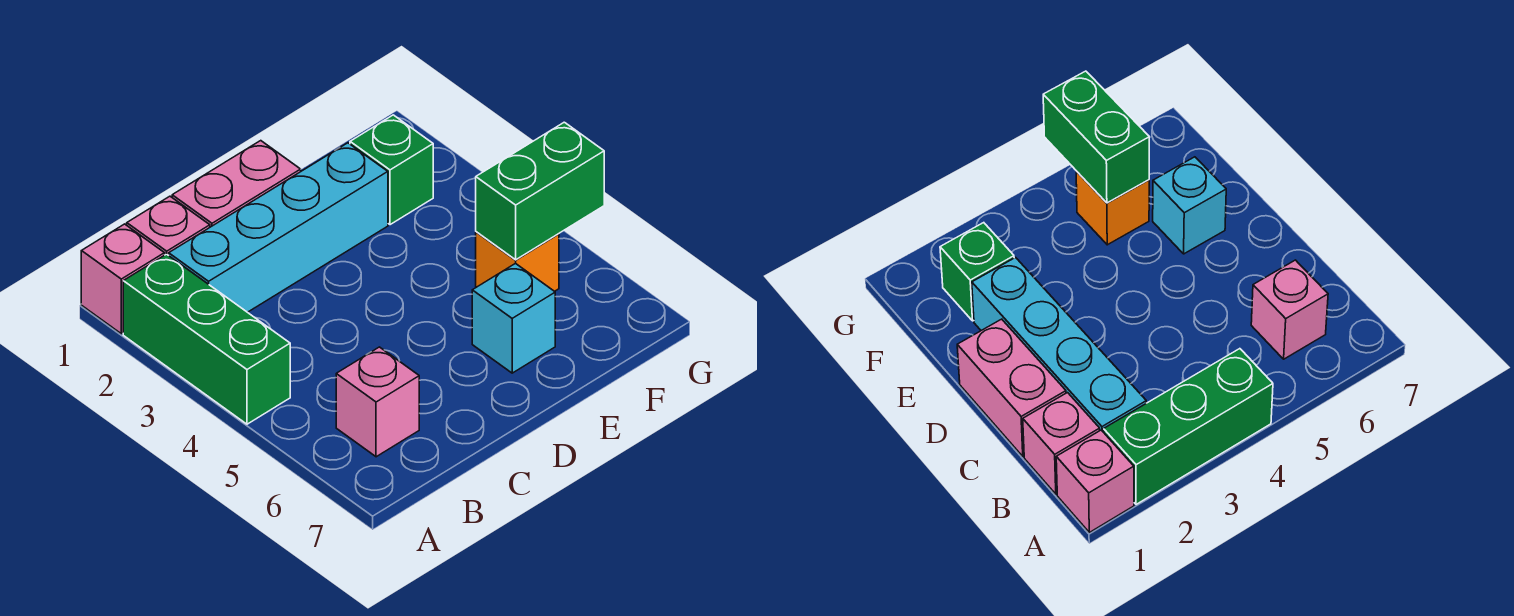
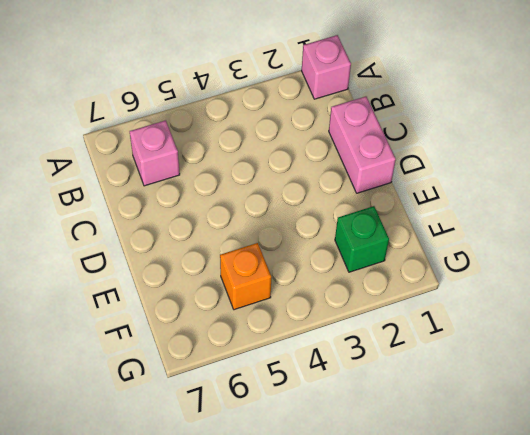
none -> green 1x3 brick [123,254,290,424]
none -> pink 1x1 brick [127,196,210,255]

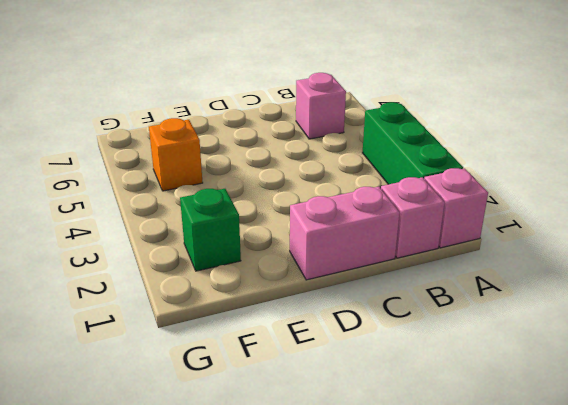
none -> cyan 1x4 brick [169,143,388,312]
none -> cyan 1x1 brick [472,263,555,373]

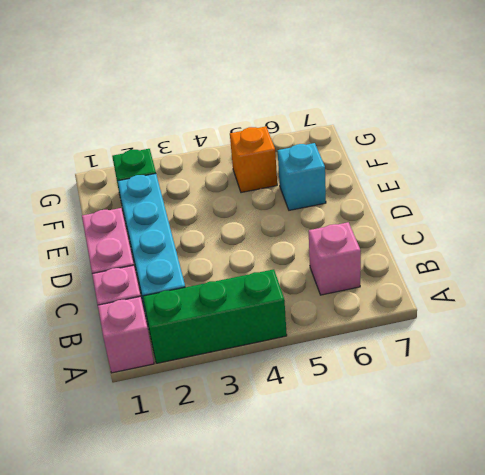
none -> green 1x2 brick [476,122,604,260]

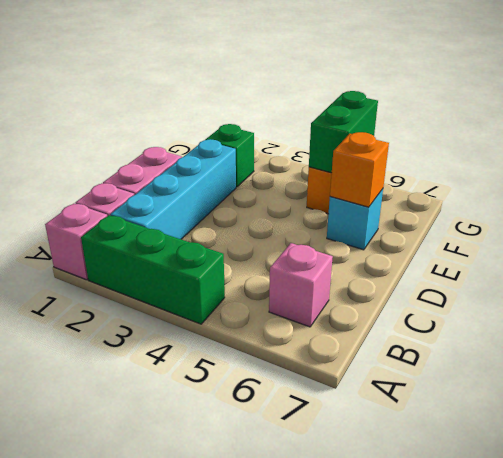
orange 1x1 brick [330,132,389,207] -> none

